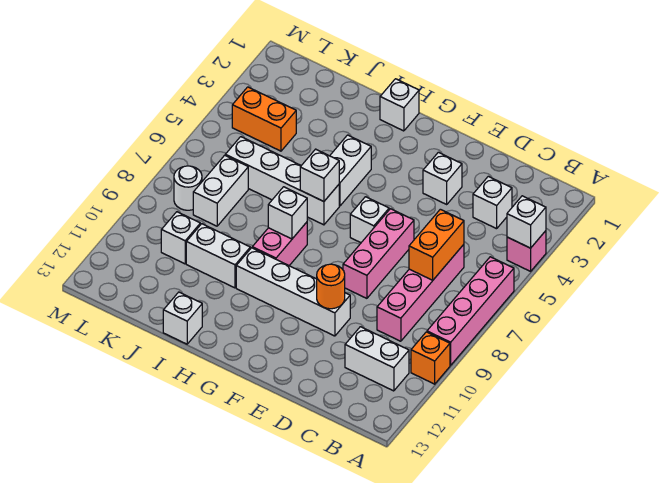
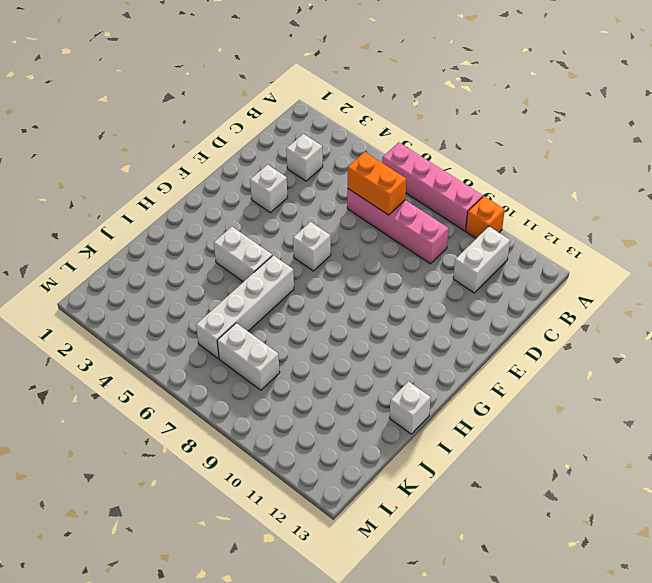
none -> pink 1x1 brick [507,231,546,271]
none -> pink 1x3 brick [343,209,414,298]
none -> white 1x4 brick [236,248,350,336]

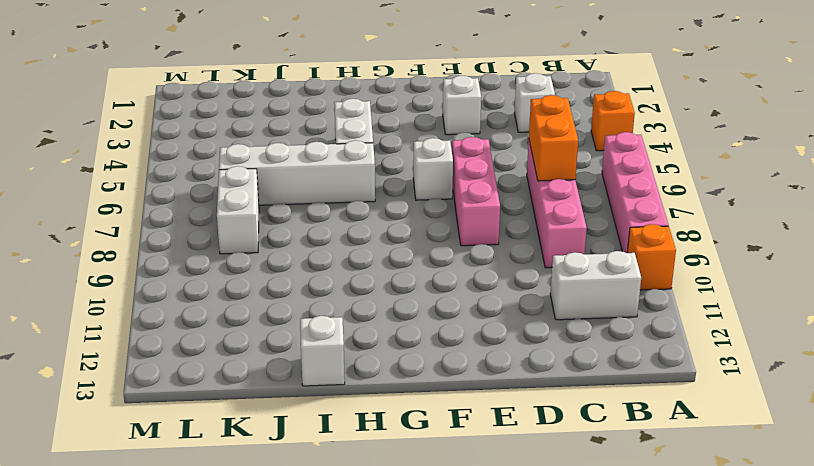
orange 1x1 brick [591,91,635,151] -> pink 1x1 brick [507,231,546,271]
none -> white 1x4 brick [236,248,350,336]
none -> white 1x1 brick [380,79,419,131]
none -> pink 1x2 brick [252,222,307,266]

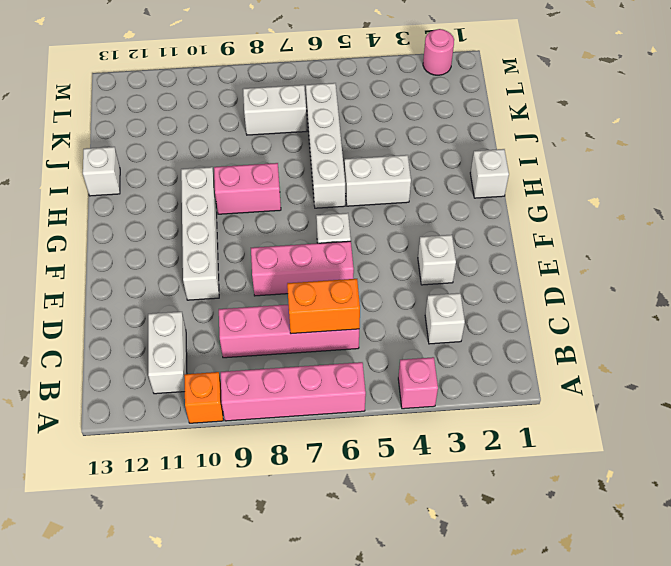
pink 1x1 round brick [423,29,454,75] -> none
none -> white 1x2 brick [186,224,250,288]
none -> orange 1x2 brick [232,87,296,151]
none -> white 1x1 brick [161,212,200,264]

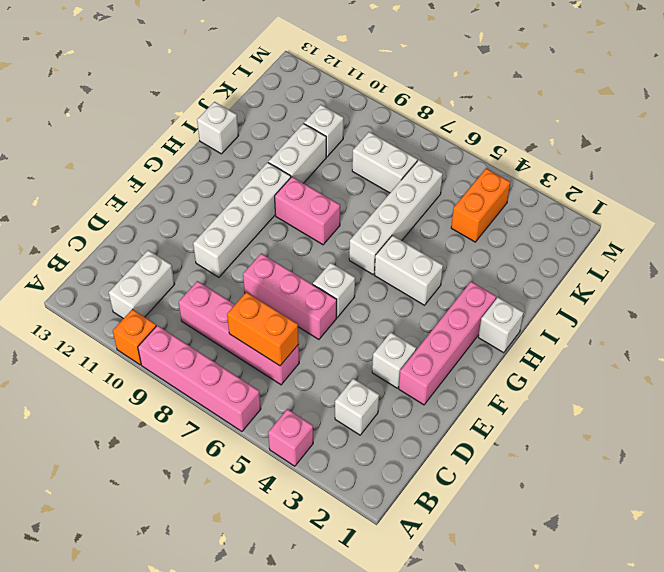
pink 1x4 brick [399,282,496,405] -> none
none -> white 1x1 round brick [174,166,202,210]
none -> white 1x1 brick [507,196,546,248]
none -> orange 1x1 round brick [317,264,345,309]

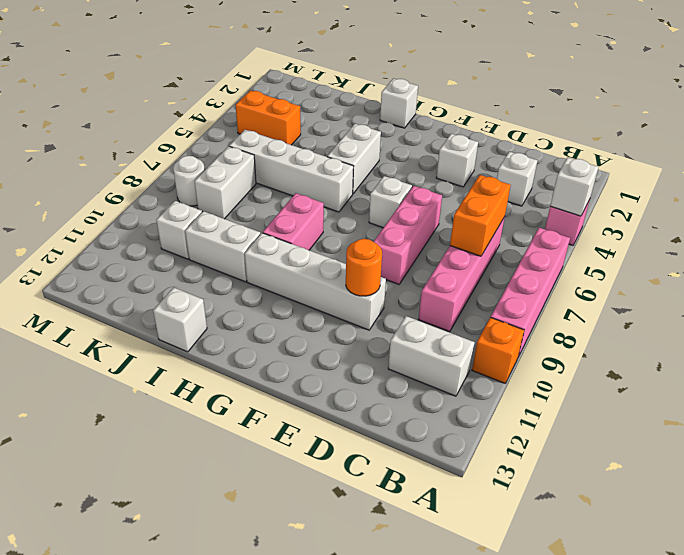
none -> white 1x1 brick [300,149,339,202]
none -> white 1x1 brick [268,187,307,239]

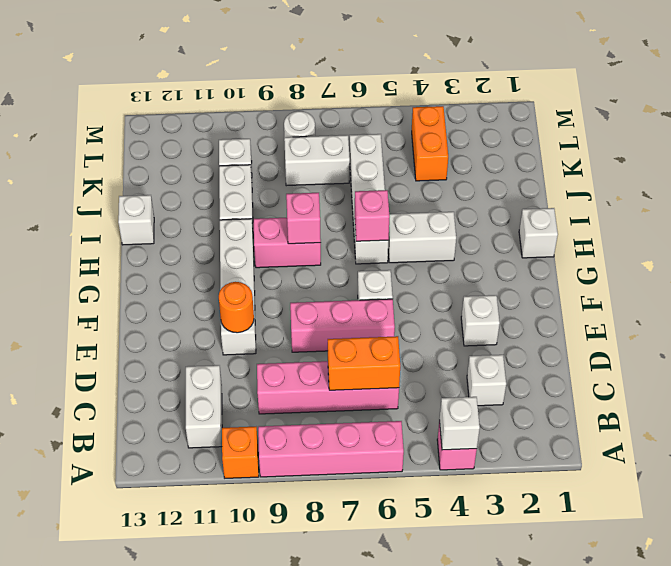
pink 1x1 brick [355,190,389,241] -> white 1x1 brick [300,149,339,202]
pink 1x1 brick [286,193,321,244] -> white 1x1 brick [268,187,307,239]

